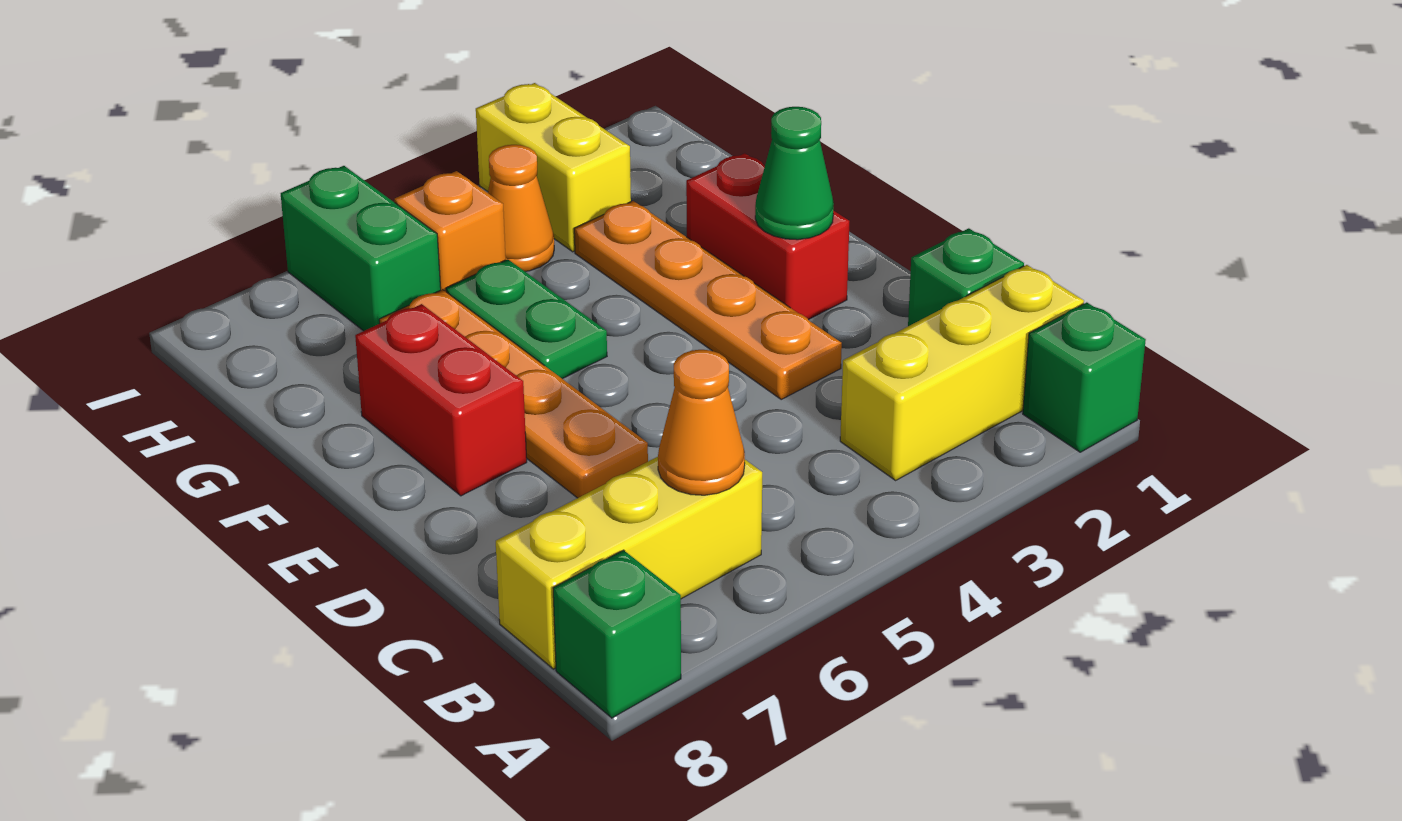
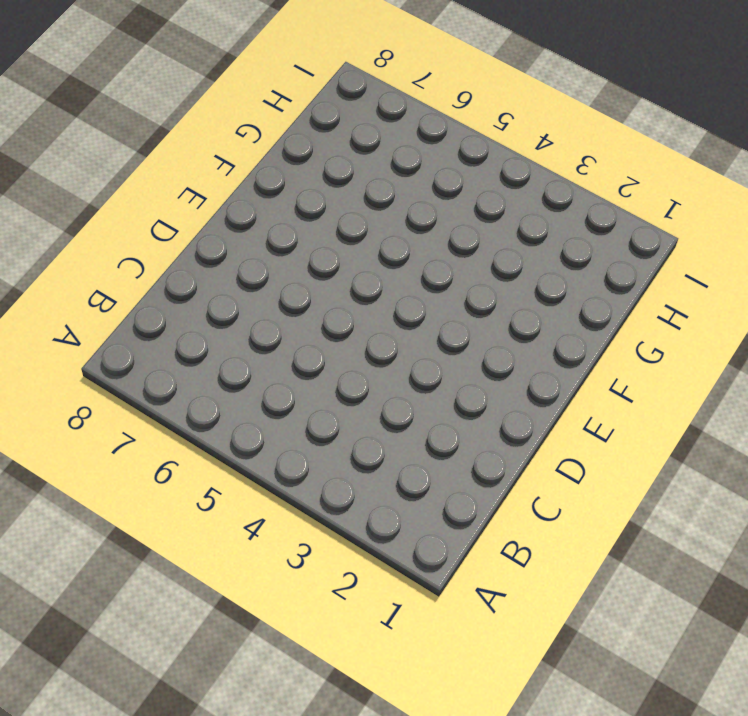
none -> green 1x1 brick [1023,302,1146,452]
none -> green 1x1 brick [553,550,681,718]
none -> yellow 1x3 brick [840,265,1084,480]

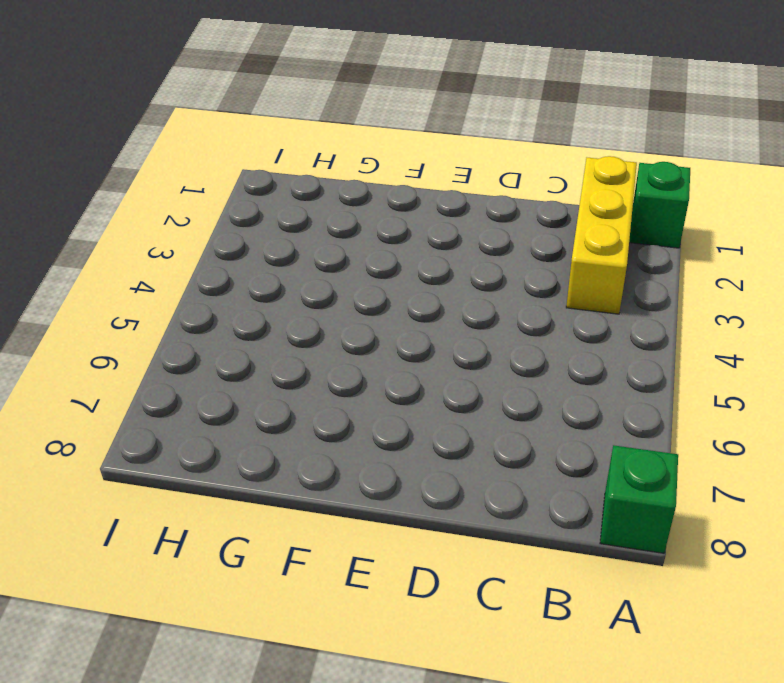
none -> yellow 1x3 brick [496,457,762,669]
none -> green 1x1 brick [908,228,1024,326]
none -> orange 1x4 plate [574,201,842,399]

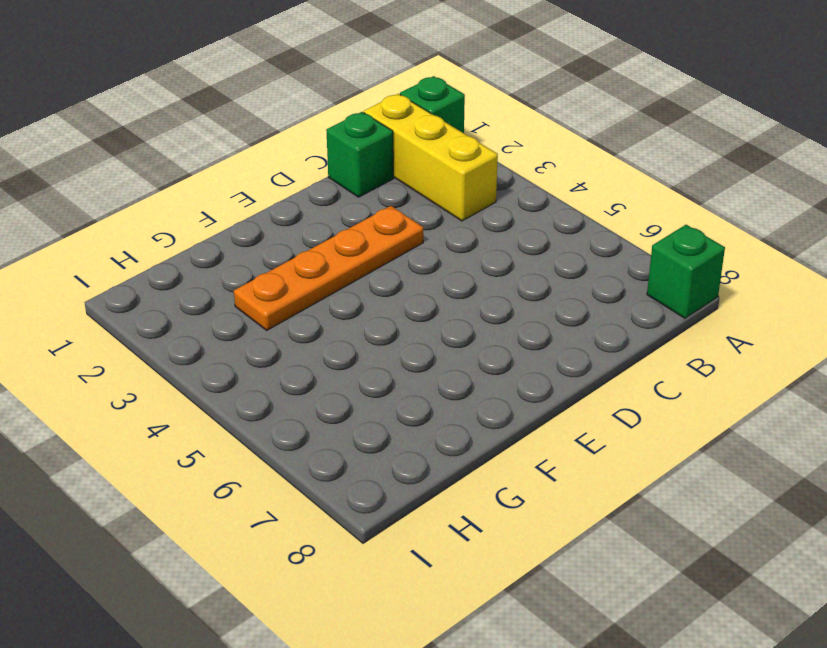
none -> yellow 1x3 brick [496,457,762,669]
none -> orange 1x4 plate [379,290,648,498]
none -> red 1x2 brick [686,153,849,320]

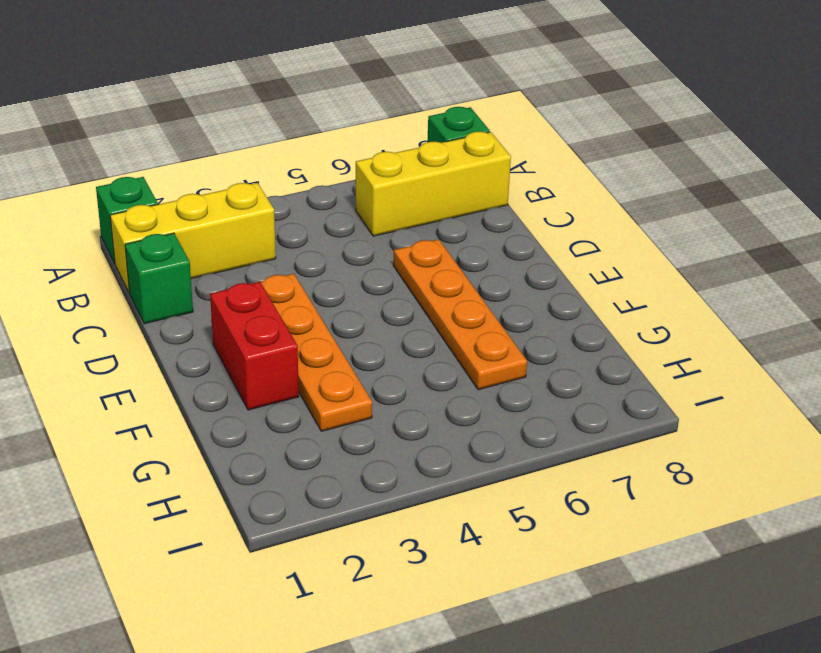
none -> red 1x2 brick [355,304,527,496]
none -> green 1x2 plate [446,259,607,379]
none -> yellow 1x2 brick [476,83,631,252]

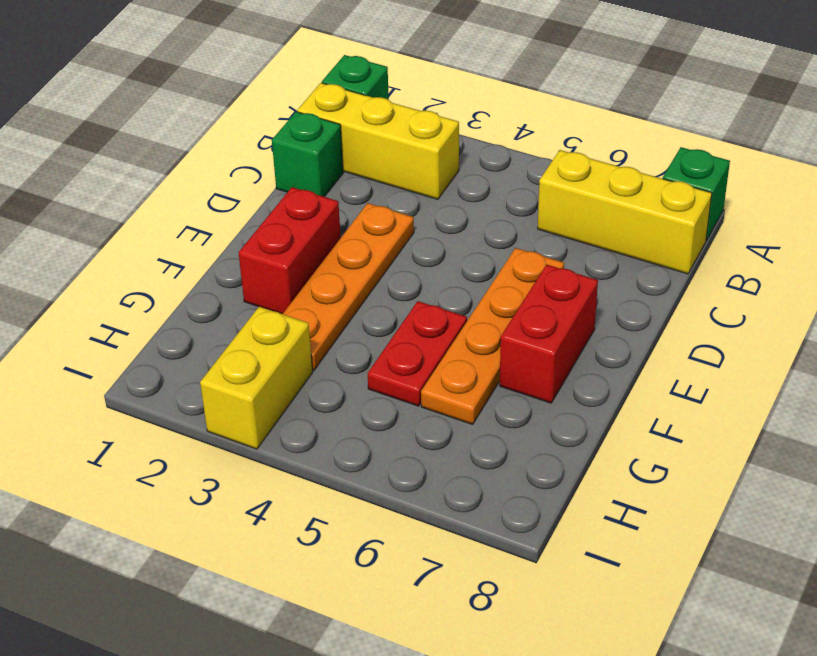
red 1x2 plate [367,301,467,406] -> green 1x2 plate [446,259,607,379]
none -> orange 1x1 cone [488,145,554,271]
none -> orange 1x1 brick [394,171,506,291]
none -> green 1x2 brick [281,166,441,331]

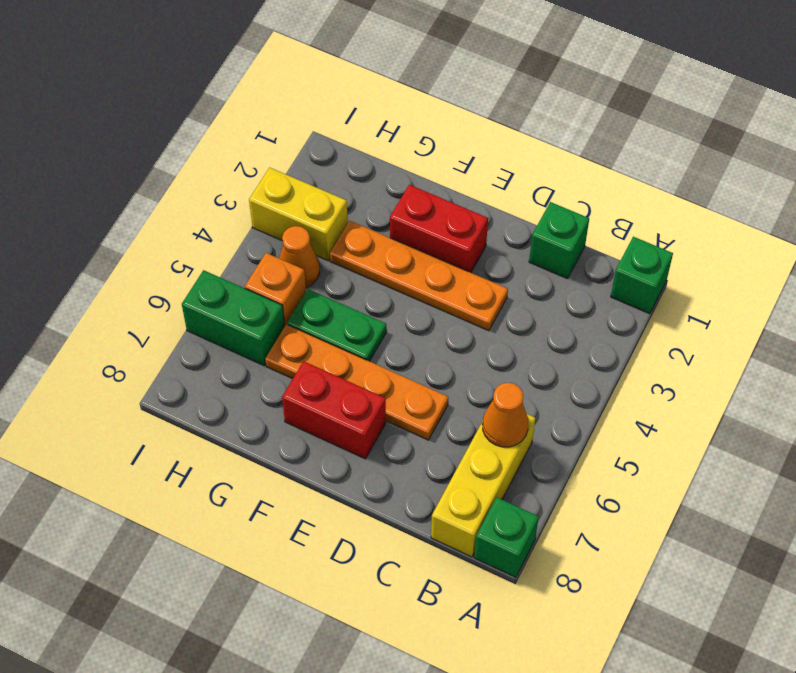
none -> yellow 1x3 brick [840,265,1084,480]
none -> green 1x1 cone [755,107,834,240]

